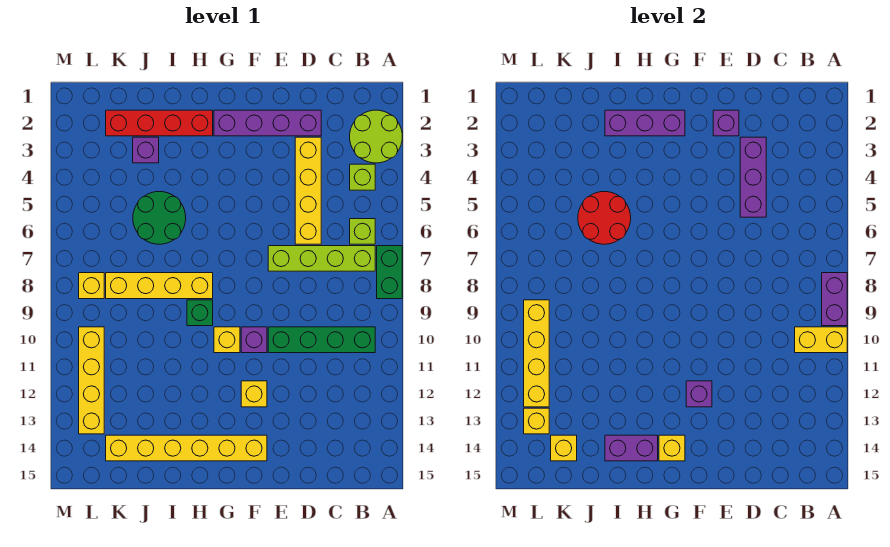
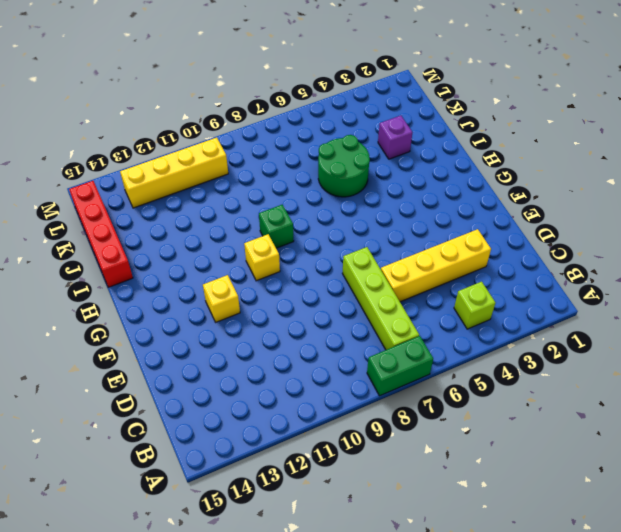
red 1x4 brick [69,181,133,287] -> red 1x4 brick moved to [106,110,213,136]
none -> lime 2x2 round brick [350,110,402,163]
none -> lime 1x1 brick [350,219,375,244]
none -> green 1x4 brick [268,327,375,353]
none -> purple 1x4 brick [214,110,321,136]

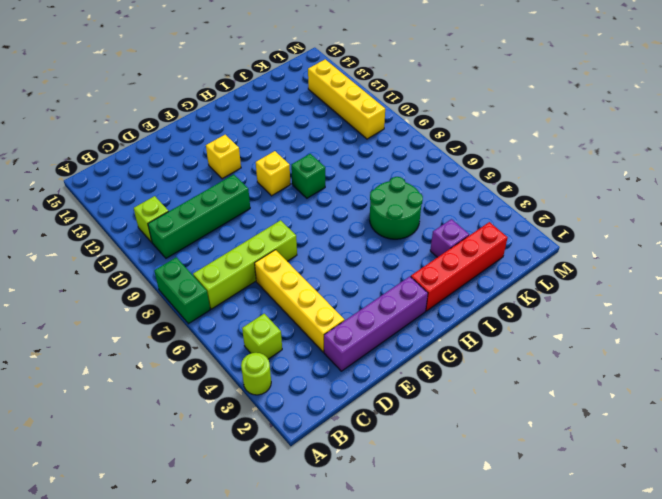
lime 1x1 round brick [241,353,271,395] -> lime 2x2 round brick [350,110,402,163]
lime 1x1 brick [134,196,169,242] -> lime 1x1 brick moved to [350,219,375,244]
none -> purple 1x1 brick [241,327,267,353]
none -> yellow 1x6 brick [106,435,267,461]
none -> yellow 1x4 brick [106,273,213,299]
none -> yellow 1x1 brick [79,273,104,299]

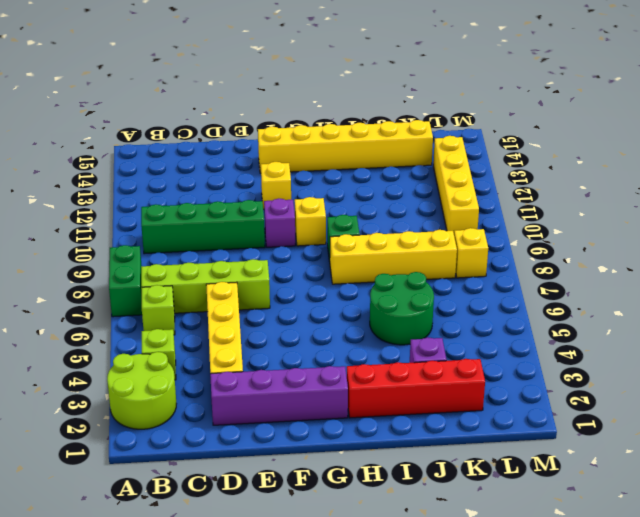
none -> purple 1x2 brick [822,273,847,326]
none -> yellow 1x2 brick [795,327,847,353]
none -> purple 1x3 brick [740,137,766,217]
none -> purple 1x1 brick [713,110,739,136]

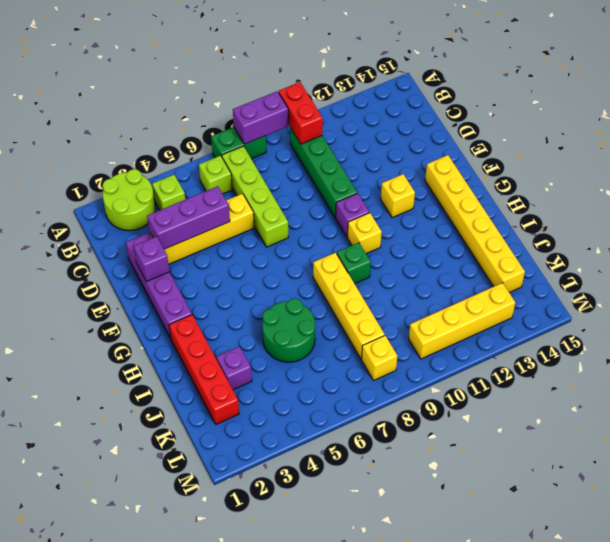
red 1x2 brick [279,82,323,144] -> yellow 1x2 brick [795,327,847,353]
none -> purple 1x1 brick [686,381,712,407]
none -> purple 1x3 brick [605,110,685,136]
none -> yellow 1x1 brick [659,435,685,461]
none -> purple 1x2 brick [605,435,658,461]

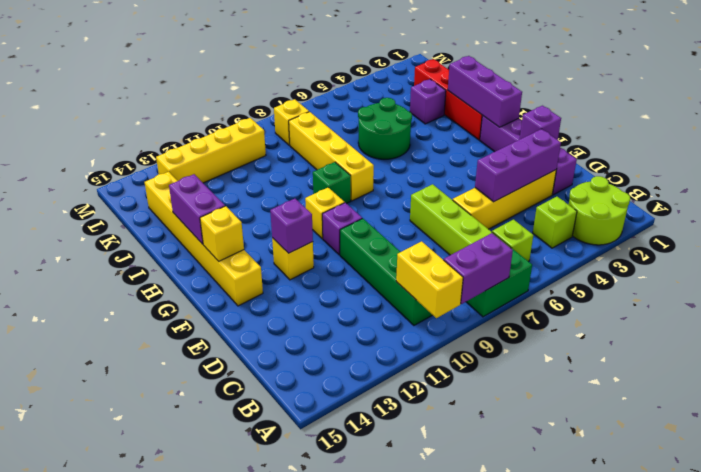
none -> red 2x2 round brick [578,192,631,244]
none -> yellow 1x1 brick [551,435,577,461]
none -> yellow 1x4 brick [524,300,549,407]
none -> yellow 1x1 brick [524,408,549,434]

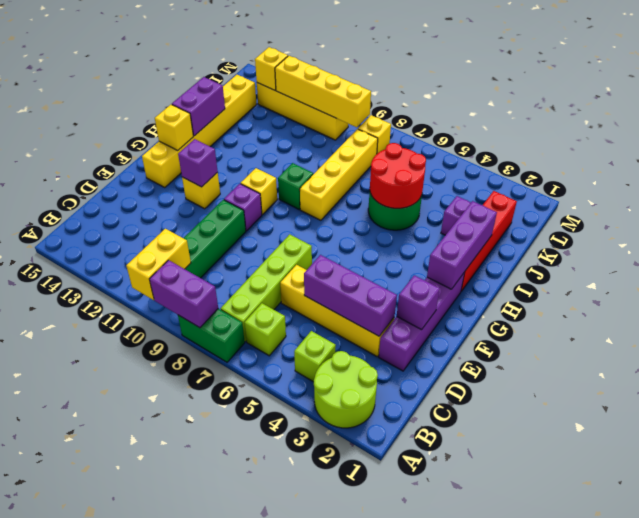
none -> yellow 1x1 brick [551,435,577,461]

